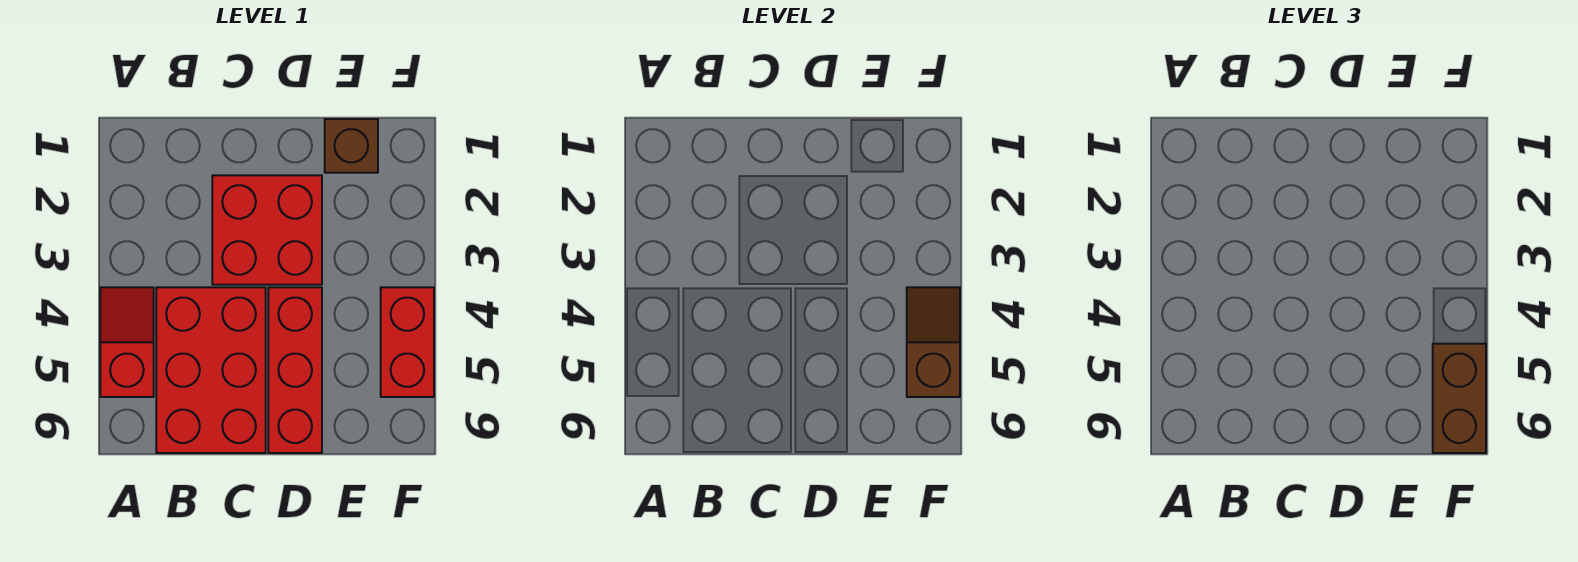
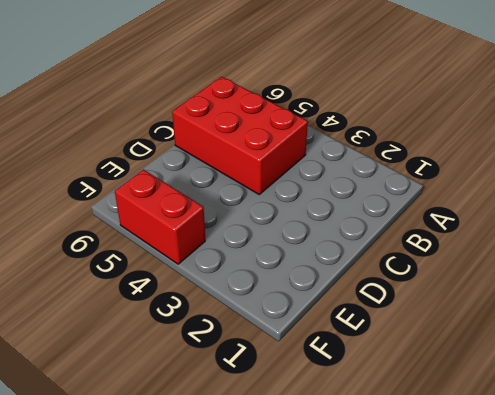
none -> red 1x2 slope [100,287,154,397]
none -> red 2x2 brick [212,175,322,285]

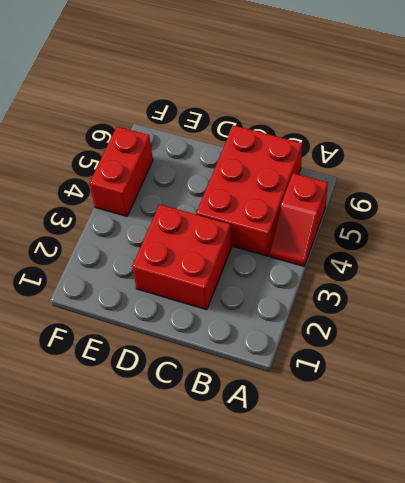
none -> red 1x3 brick [268,287,322,453]
none -> brown 1x1 brick [325,119,378,173]

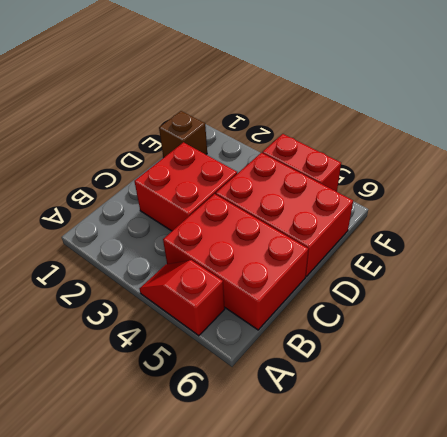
red 2x3 brick [216,153,353,276] -> red 1x3 brick [268,287,322,453]
none -> brown 1x2 slope [907,287,960,397]
none -> brown 1x2 brick [1433,344,1486,453]

